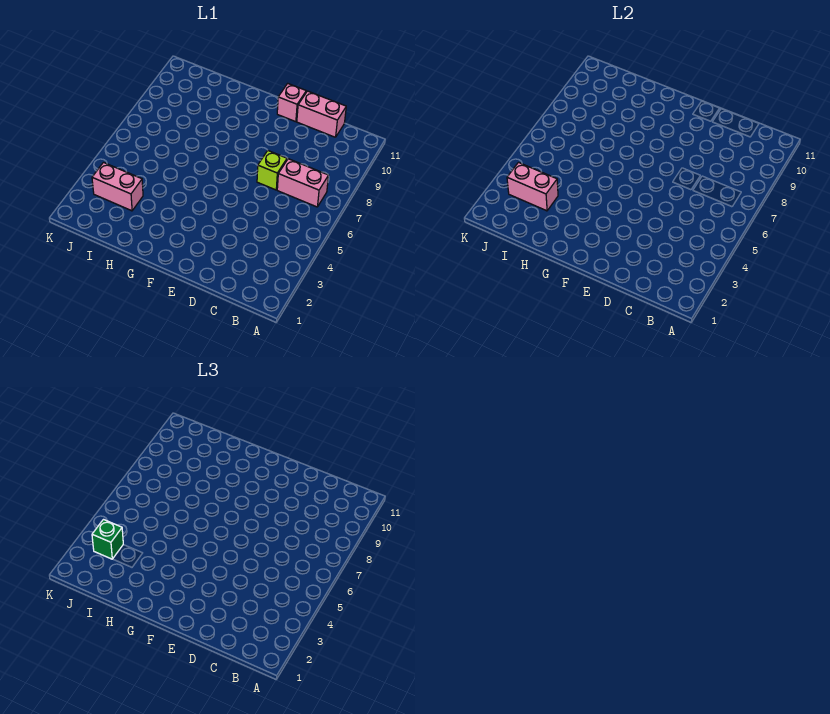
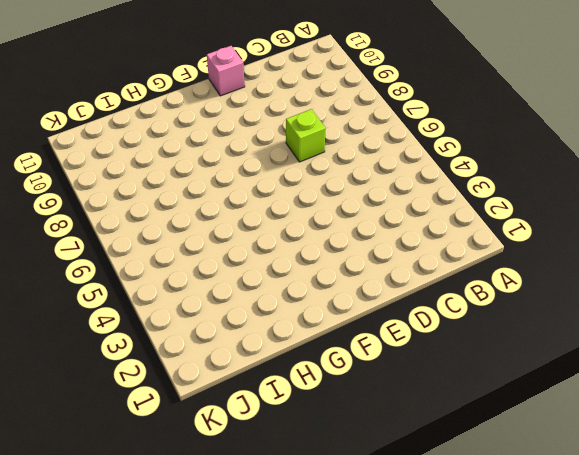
none -> pink 1x2 brick [277,159,329,207]
none -> pink 1x2 brick [297,91,346,137]

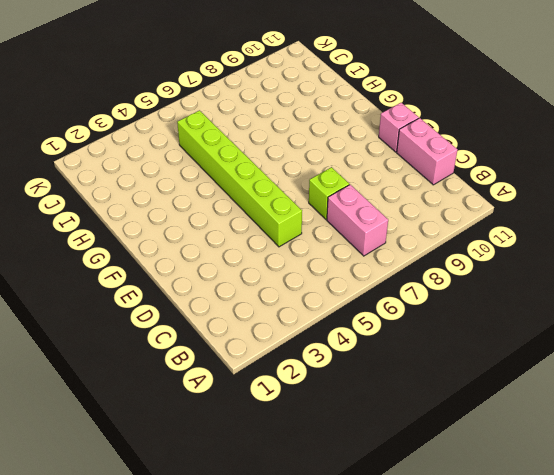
lime 1x6 brick [177,111,302,247] -> none
none -> pink 1x2 brick [92,163,143,211]
none -> pink 1x2 brick [507,163,558,211]

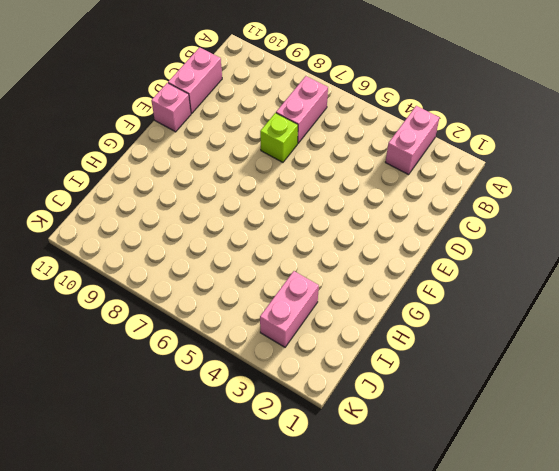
pink 1x2 brick [385,106,440,175] -> pink 1x2 brick moved to [507,163,558,211]
none -> green 1x1 brick [92,520,123,559]

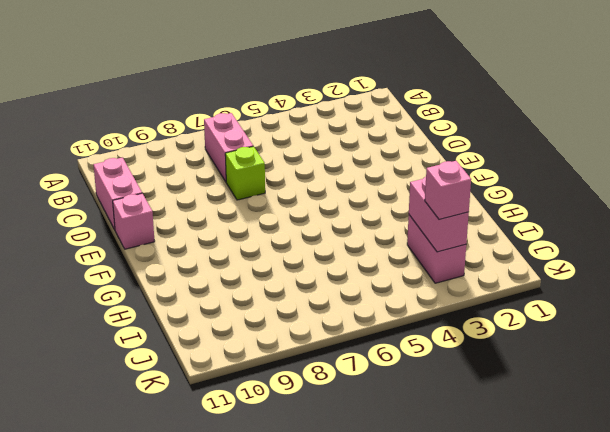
pink 1x1 brick [425,161,471,220] -> green 1x1 brick [92,520,123,559]

